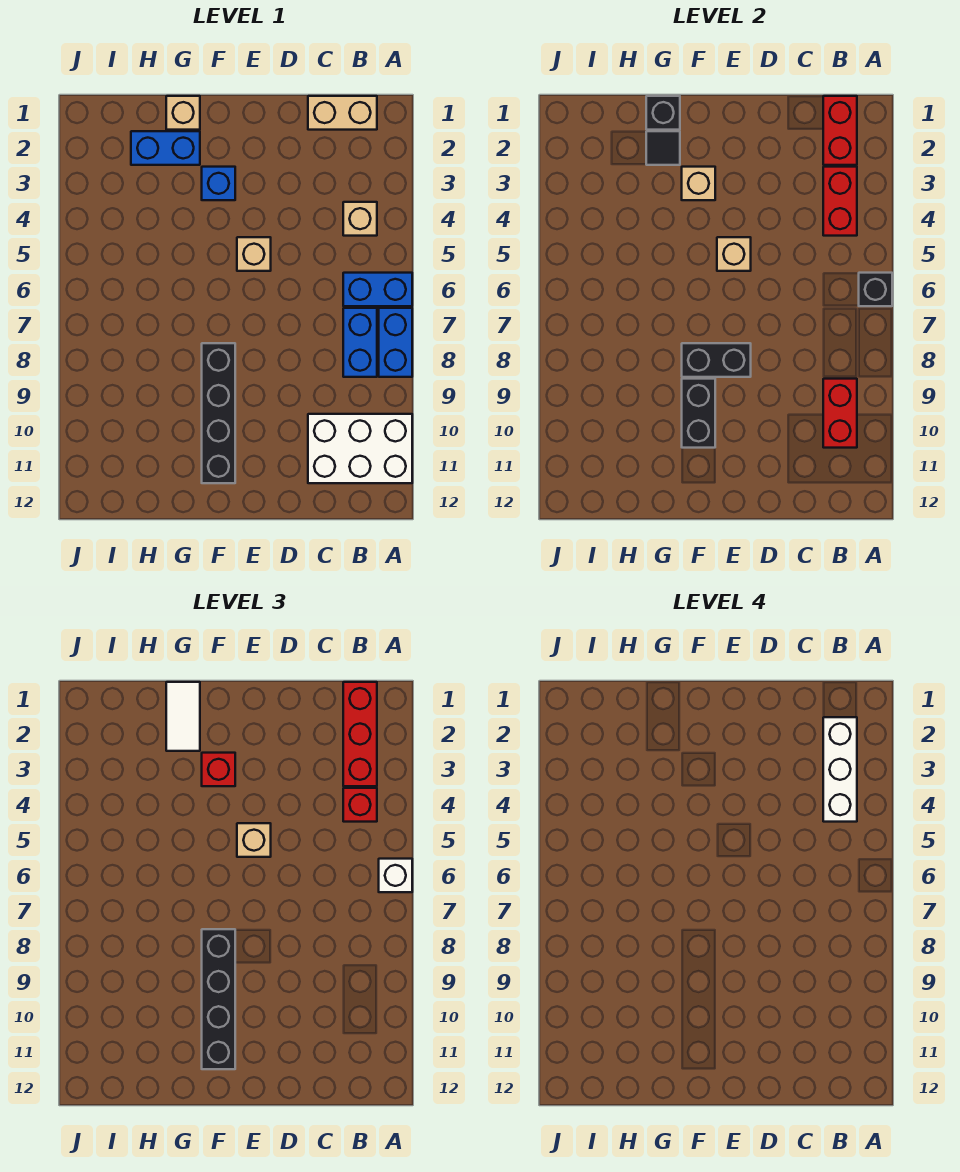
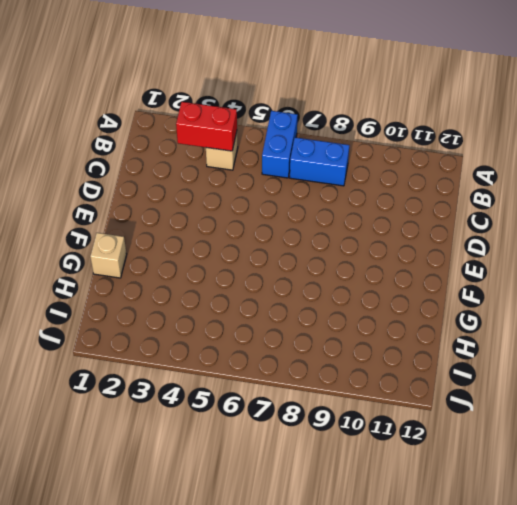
none -> blue 1x2 brick [379,308,412,377]
none -> white 2x3 brick [308,414,412,483]
none -> tan 1x2 brick [308,96,377,130]

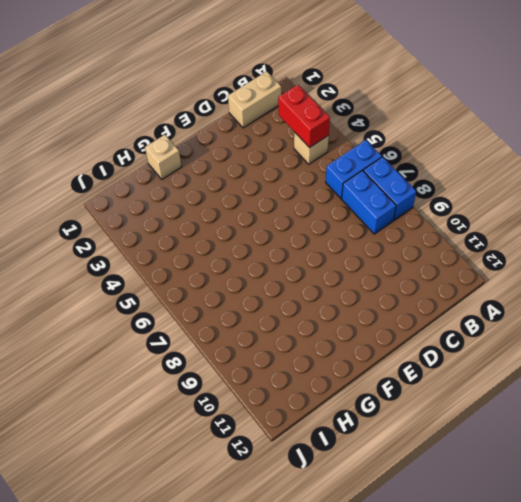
none -> white 2x3 brick [308,414,412,483]
none -> tan 1x1 brick [237,237,271,271]
none -> blue 1x1 brick [202,167,235,200]

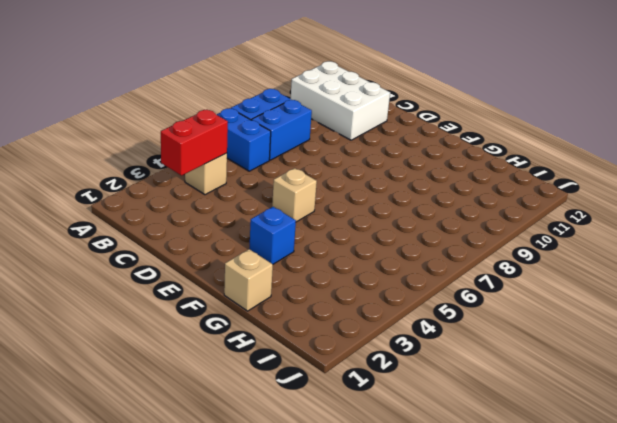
none -> tan 1x2 brick [308,96,377,130]
none -> black 1x4 brick [202,343,235,483]
none -> blue 1x2 brick [131,131,200,165]

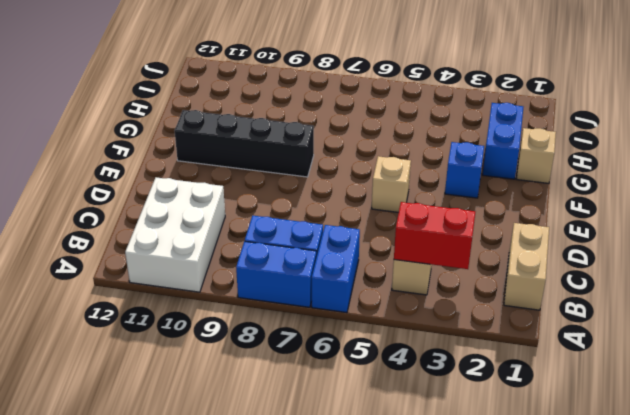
none -> black 1x1 brick [859,273,892,306]
none -> red 1x2 brick [823,96,857,165]
none -> red 1x2 brick [823,379,857,448]

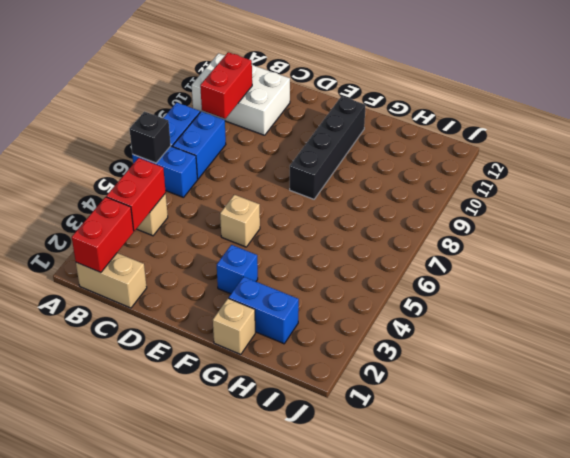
none -> tan 1x1 brick [717,237,751,271]
none -> black 1x2 brick [682,343,751,377]
none -> tan 1x1 brick [682,167,715,200]

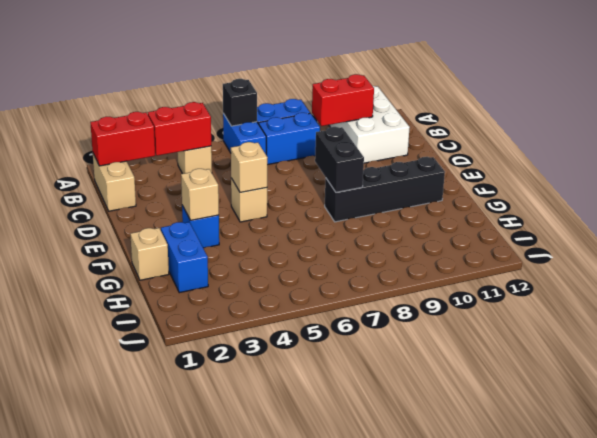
none -> black 1x2 brick [682,379,715,448]
none -> black 1x1 brick [646,96,680,130]
none -> black 1x1 tile [646,131,680,165]

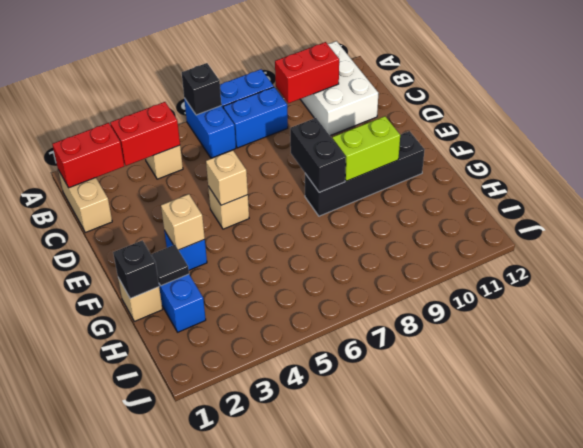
lime 1x2 brick [332,116,400,181] -> black 1x2 brick [682,379,715,448]
none -> white 1x1 brick [379,859,412,892]
none -> red 1x3 brick [343,682,377,786]
none -> red 1x1 brick [343,788,377,822]

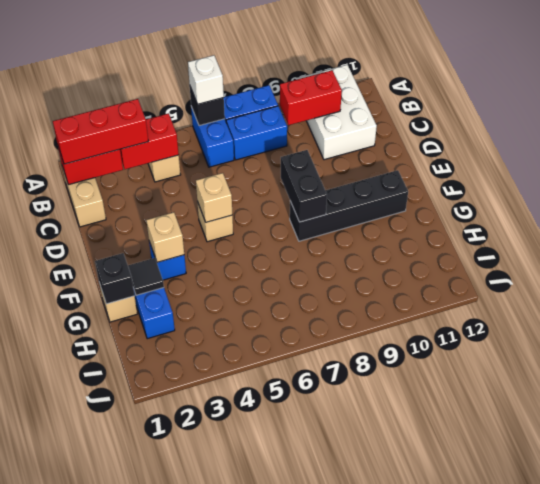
none -> black 1x2 brick [682,379,715,448]
none -> red 1x1 brick [343,788,377,822]
none -> tan 1x1 brick [237,823,271,857]

